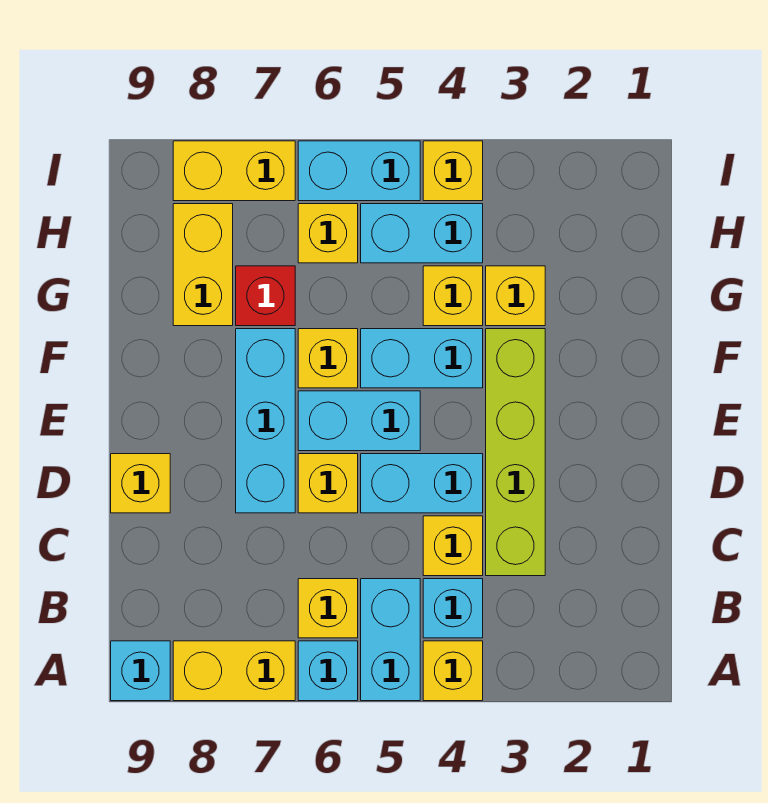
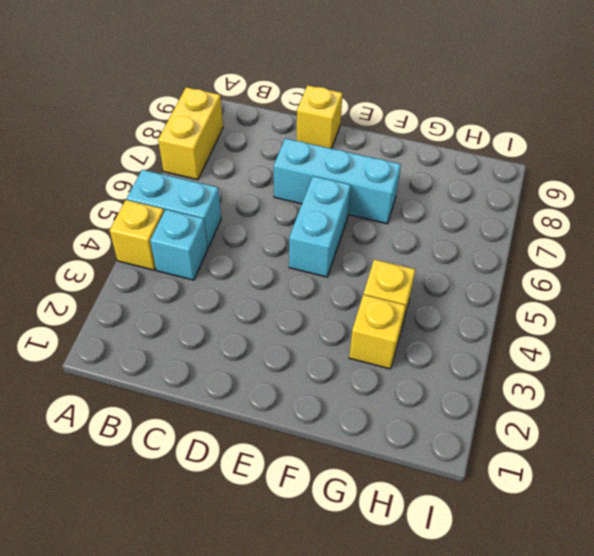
none -> cyan 1x1 brick [298,641,358,701]
none -> cyan 1x1 brick [111,641,170,701]
none -> yellow 1x1 brick [298,579,358,638]

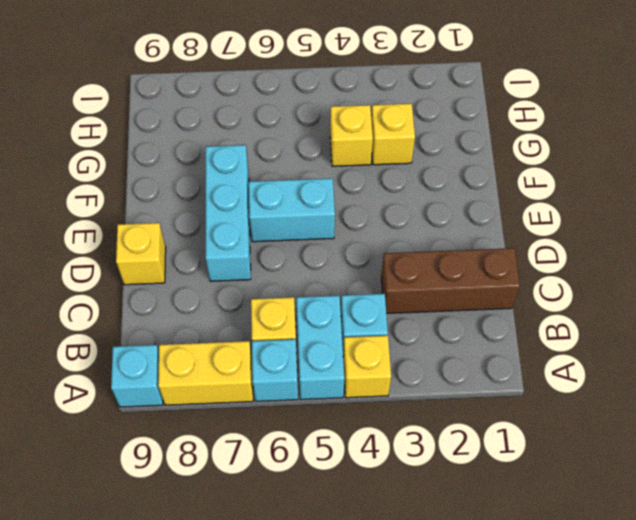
brown 1x3 brick [381,248,520,314] -> lime 1x4 brick [486,329,545,576]
none -> yellow 1x1 brick [423,516,483,576]
none -> cyan 1x2 brick [361,454,483,513]
none -> yellow 1x1 brick [298,454,358,513]

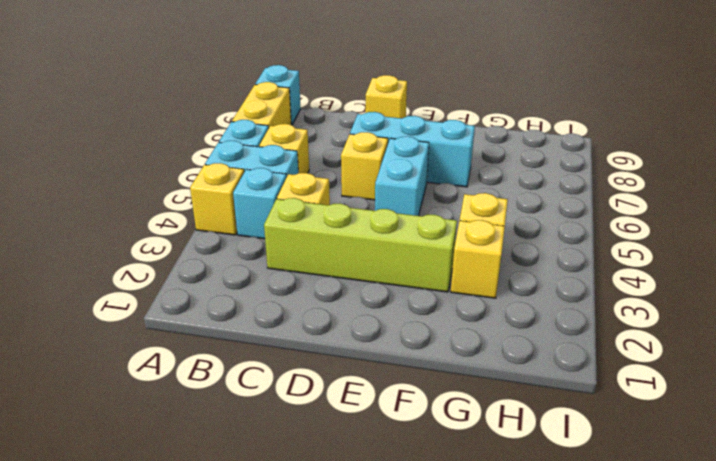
none -> cyan 1x2 brick [361,454,483,513]
none -> cyan 1x2 brick [361,329,483,388]
none -> yellow 1x1 brick [298,329,358,388]

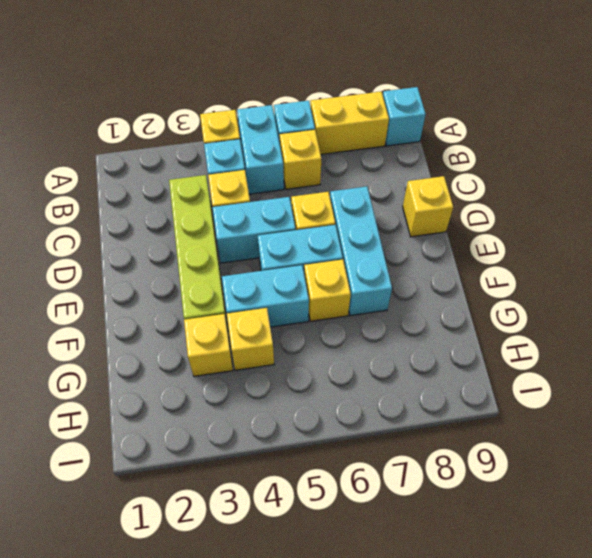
none -> red 1x1 brick [236,266,295,326]
none -> yellow 1x2 brick [173,204,233,326]
none -> cyan 1x2 brick [361,204,483,263]

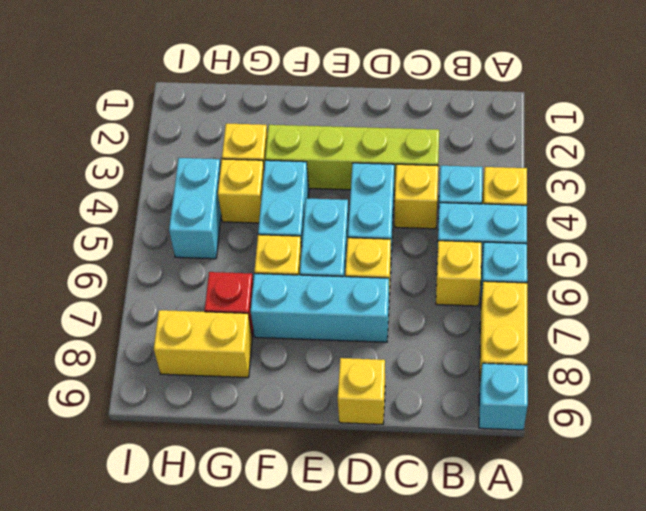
none -> yellow 1x1 brick [298,204,358,263]
none -> yellow 1x1 brick [423,141,483,201]
none -> cyan 1x2 brick [298,141,420,201]

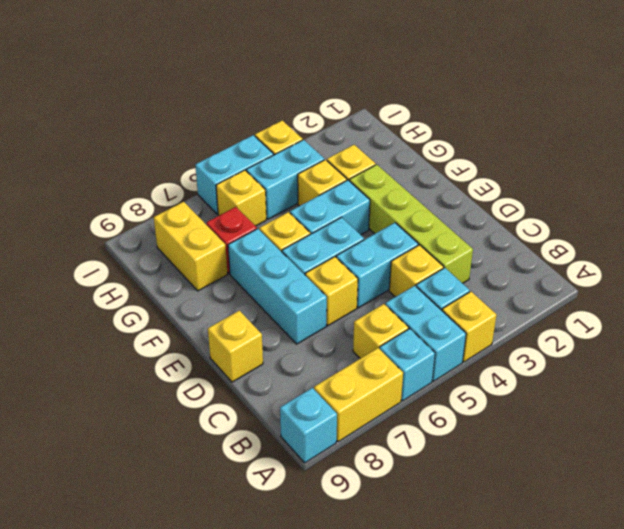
none -> yellow 1x2 brick [173,141,295,201]

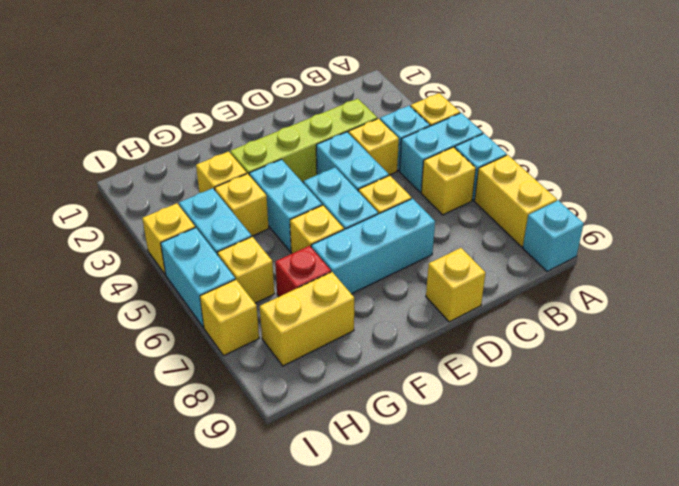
yellow 1x1 brick [200,279,259,355] -> yellow 1x2 brick [173,141,295,201]

